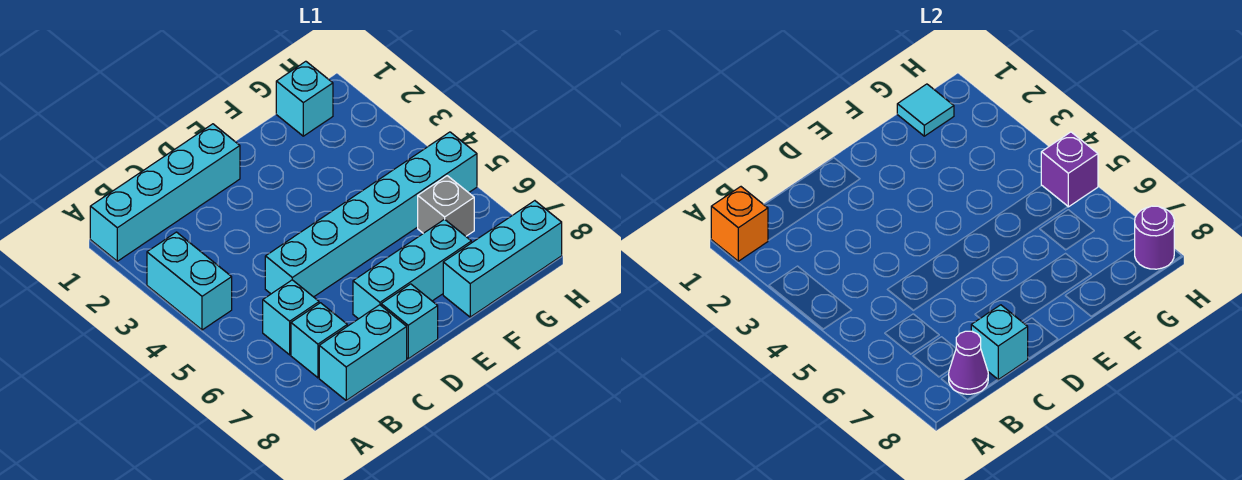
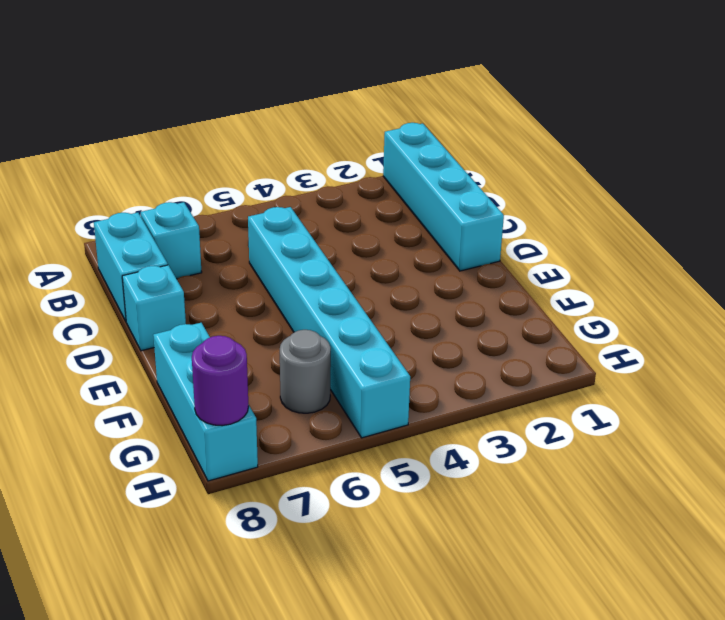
grey 1x1 round brick [280,330,331,413] -> grey 1x1 brick [418,176,474,236]
none -> cyan 1x2 brick [147,232,232,330]
none -> cyan 1x1 brick [263,280,319,355]
none -> cyan 1x3 brick [353,219,471,319]

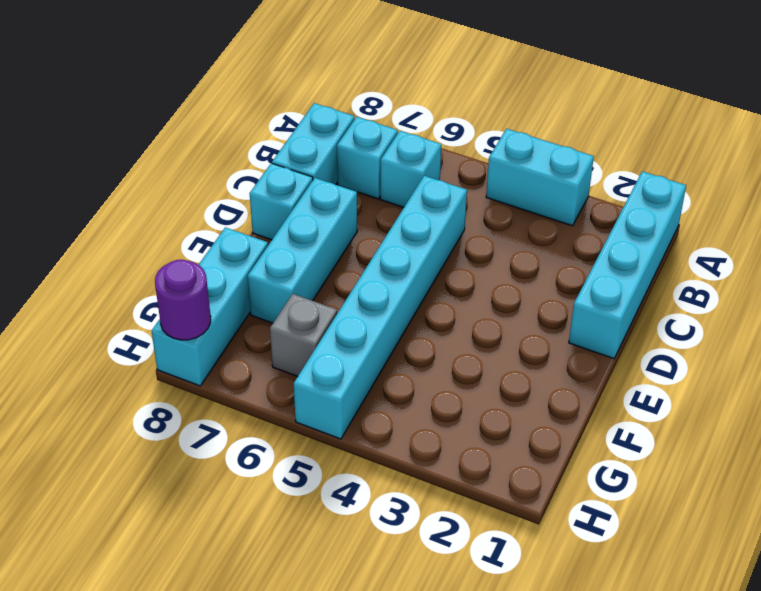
none -> cyan 1x1 brick [276,61,333,136]
none -> orange 1x1 brick [711,187,768,261]
none -> purple 1x1 cone [949,331,988,394]

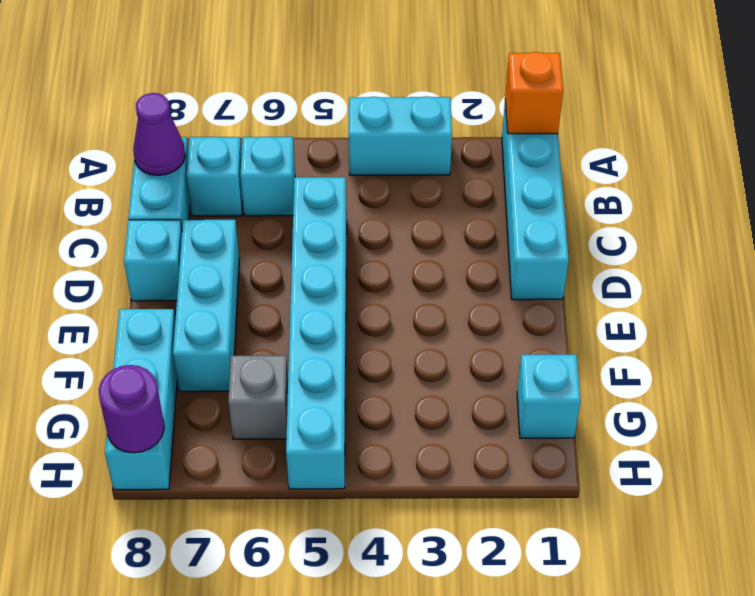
none -> cyan 1x1 brick [971,305,1028,380]
none -> cyan 1x1 tile [897,84,954,136]
none -> purple 1x1 brick [1041,132,1098,207]

